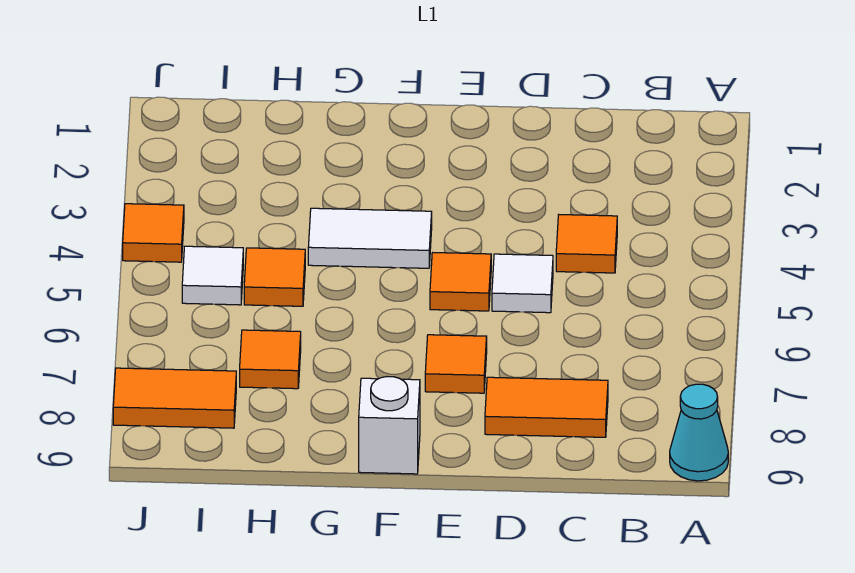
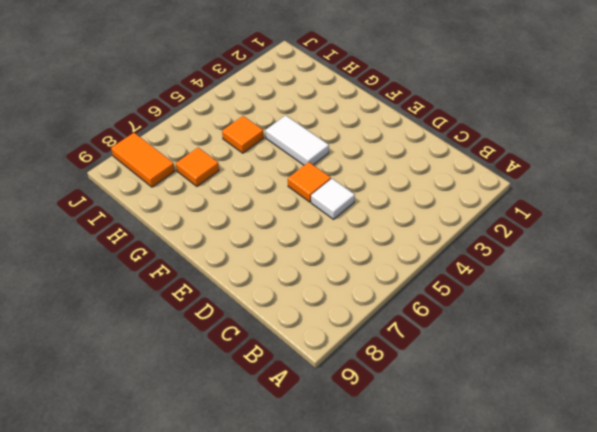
none -> cyan 1x1 cone [670,384,728,481]
none -> orange 1x1 tile [556,215,617,273]
none -> orange 1x2 tile [485,377,608,437]

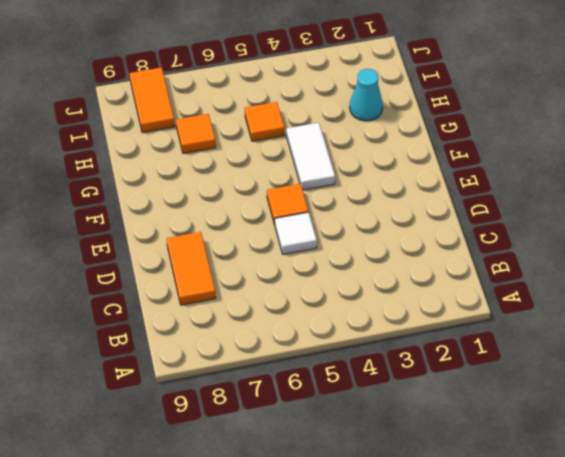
cyan 1x1 cone [350,69,383,121] -> cyan 1x1 cone moved to [670,384,728,481]
none -> orange 1x1 tile [556,215,617,273]
none -> orange 1x1 tile [425,335,487,393]
none -> white 1x1 brick [359,377,420,474]

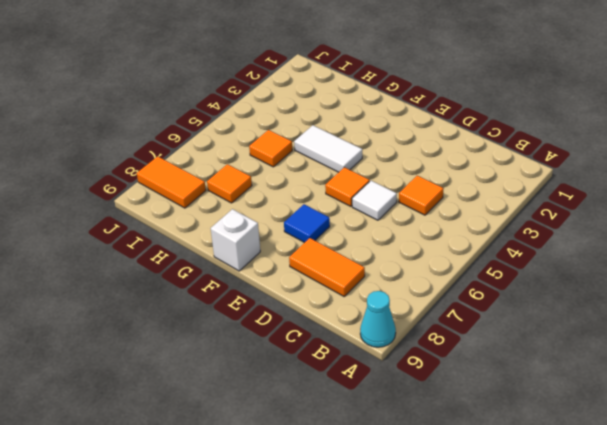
blue 1x1 tile [284,204,330,243] -> orange 1x1 tile [425,335,487,393]
none -> white 1x1 tile [182,246,243,305]
none -> orange 1x1 tile [123,204,184,262]

